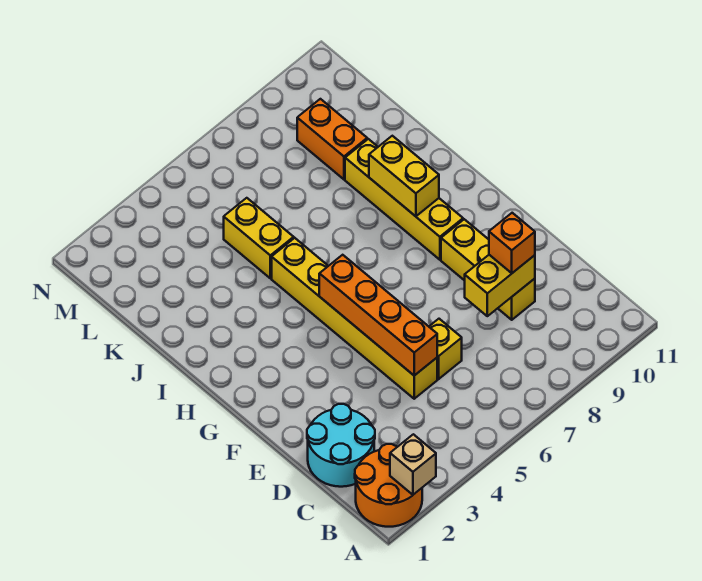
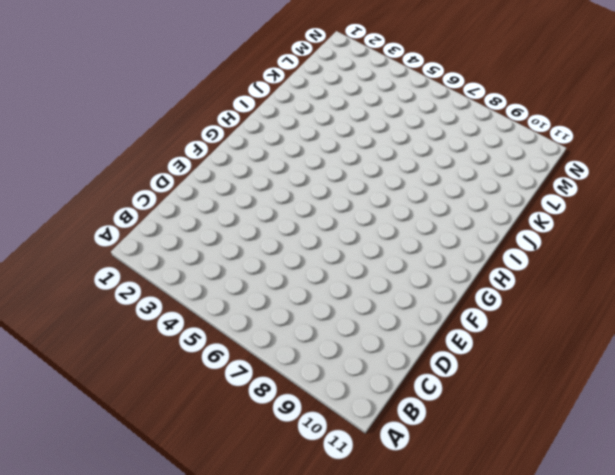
none -> orange 2x2 round brick [355,444,422,527]
none -> cyan 2x2 round brick [307,404,375,487]
none -> yellow 1x6 brick [272,238,437,399]

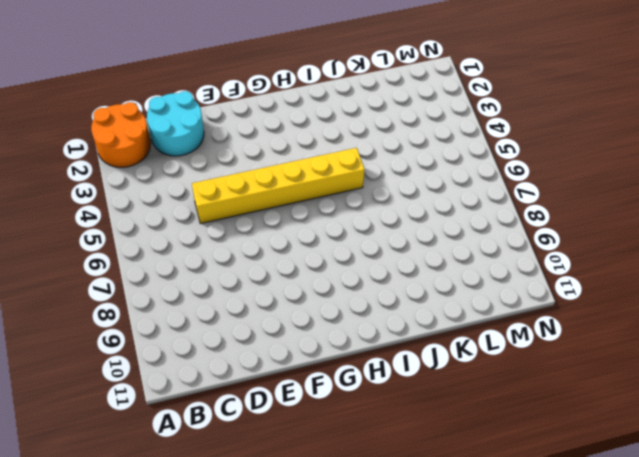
none -> yellow 1x1 brick [429,319,462,379]
none -> yellow 1x3 brick [441,219,535,320]
none -> yellow 1x4 brick [345,139,463,260]

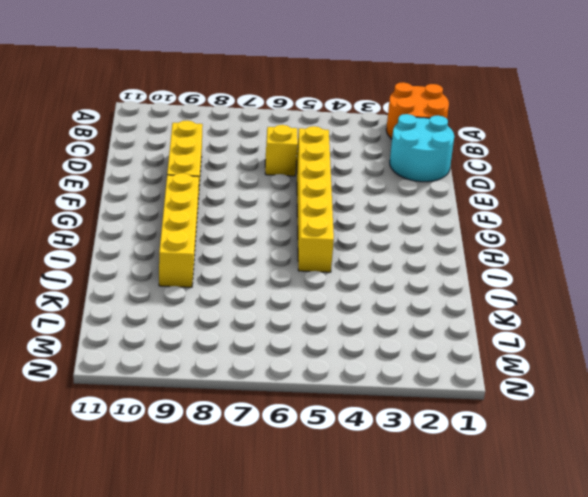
none -> yellow 1x2 brick [224,198,294,278]
none -> orange 1x2 brick [297,99,367,179]
none -> tan 1x1 brick [390,434,436,495]

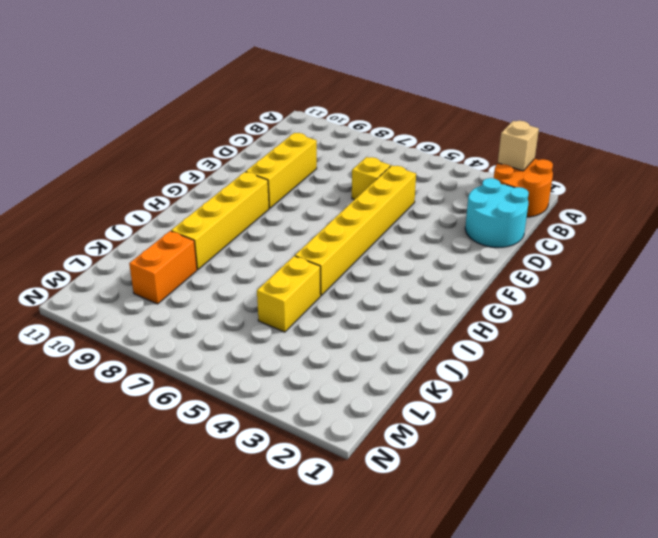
none -> orange 1x4 brick [319,255,437,376]
none -> yellow 1x2 brick [465,255,535,316]
none -> yellow 1x2 brick [369,136,439,216]

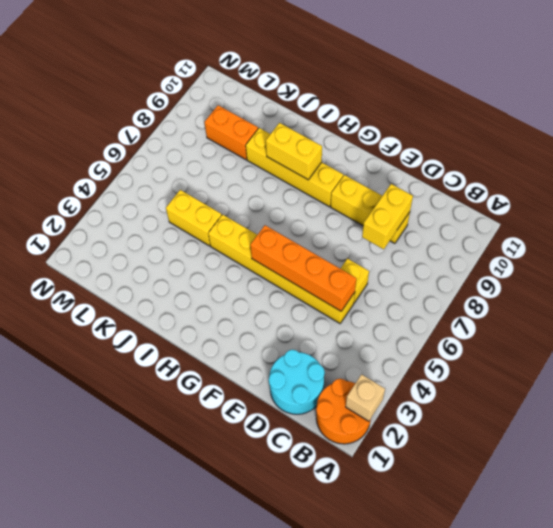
none -> orange 1x1 brick [489,213,535,273]

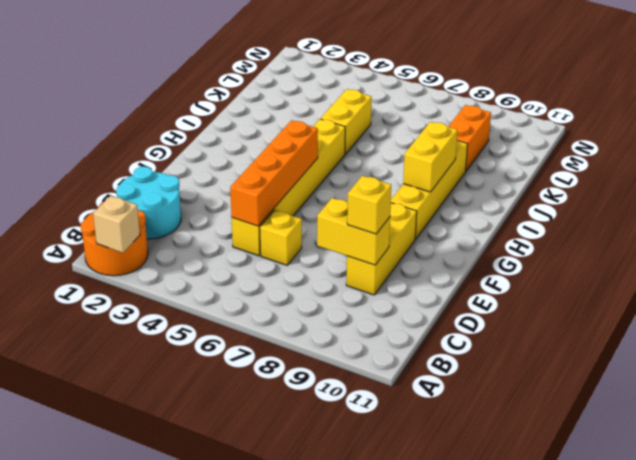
yellow 1x1 brick [347,176,391,234] -> orange 1x1 brick [489,213,535,273]

